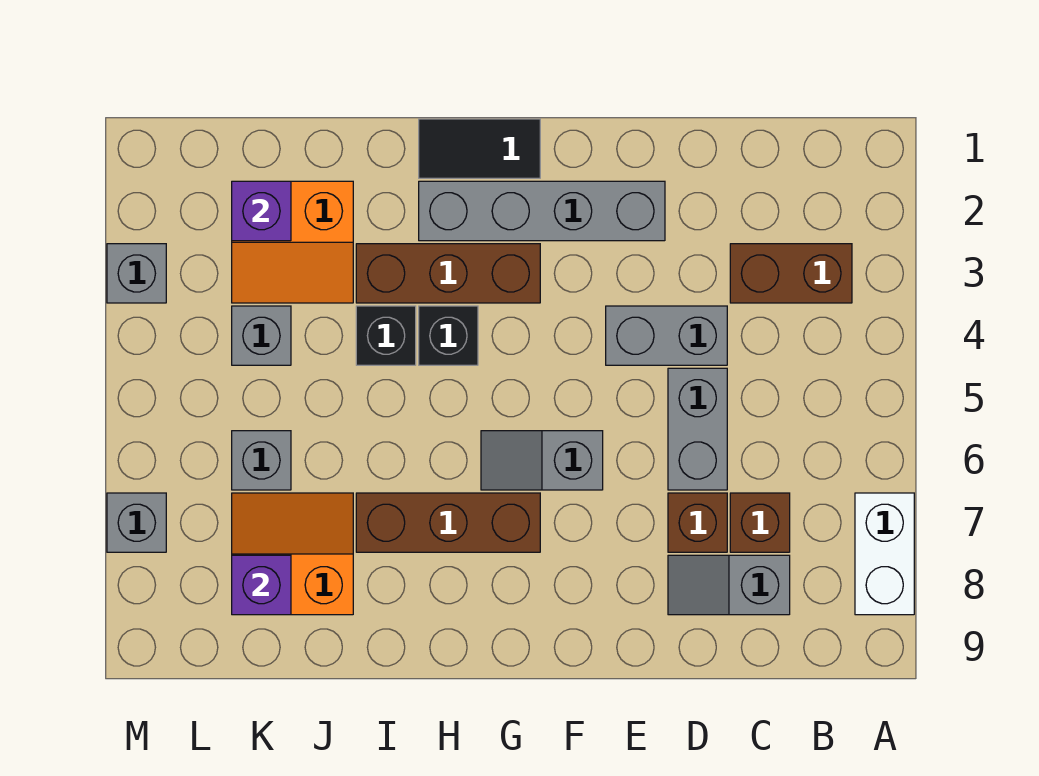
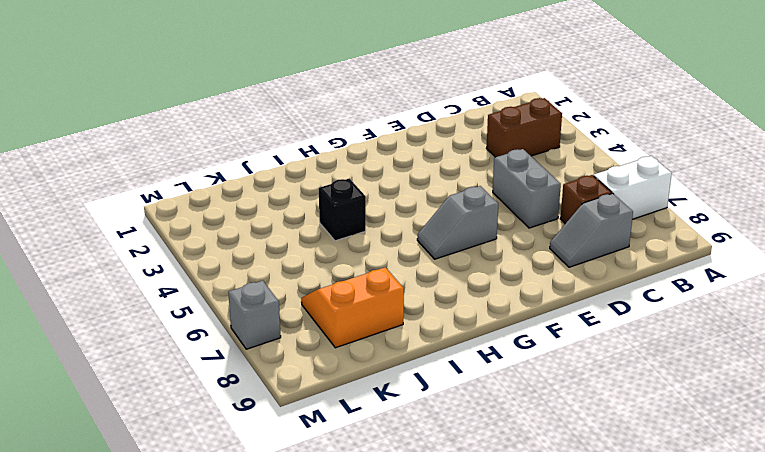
white 1x2 brick [594,156,672,219] -> white 1x2 brick turned to [855,493,914,615]
none -> grey 1x2 brick [606,306,727,365]
none -> brown 1x1 brick [668,493,727,552]
none -> grey 1x4 brick [419,181,665,241]

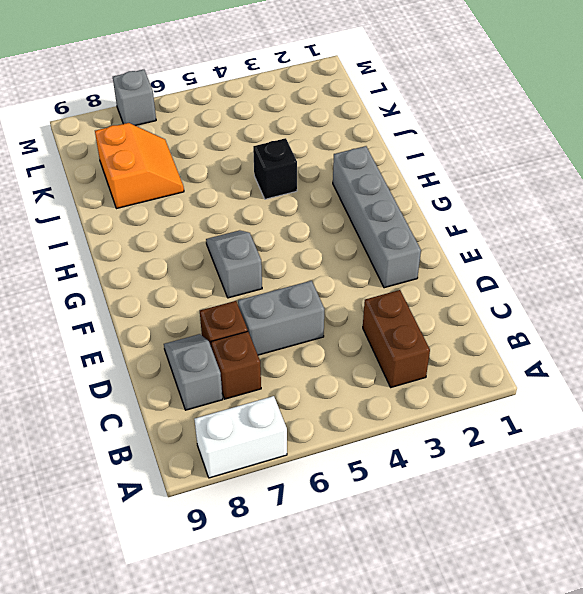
none -> grey 1x2 brick [606,306,727,365]
none -> black 1x2 tile [419,119,540,178]
none -> brown 1x3 brick [356,244,540,303]

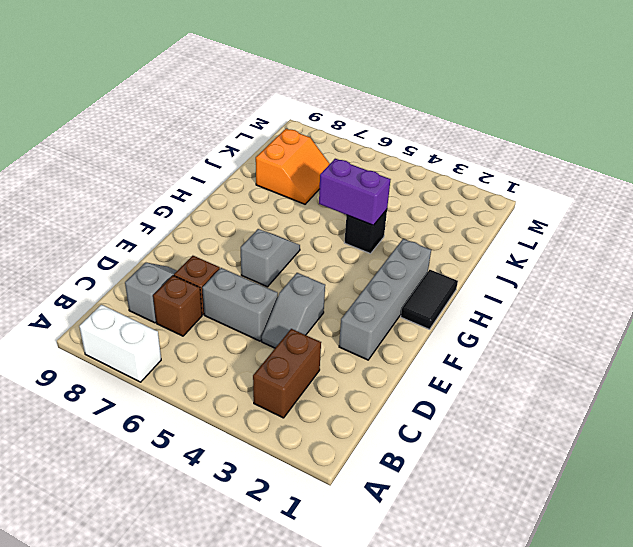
grey 1x2 slope [262,273,325,348] -> grey 1x2 brick [606,306,727,365]
purple 1x2 brick [319,159,391,225] -> none
none -> brown 1x3 brick [356,244,540,303]
none -> brown 1x3 brick [356,493,540,552]
none -> black 1x1 brick [419,306,478,365]

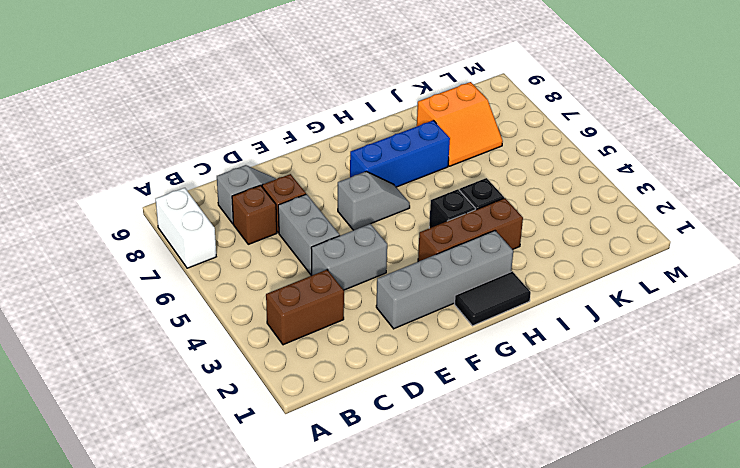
blue 1x3 brick [350,120,450,187] -> brown 1x3 brick [356,493,540,552]
none -> orange 2x2 slope [232,181,353,303]
none -> grey 1x1 brick [232,306,291,365]
none -> grey 1x1 brick [232,431,291,490]

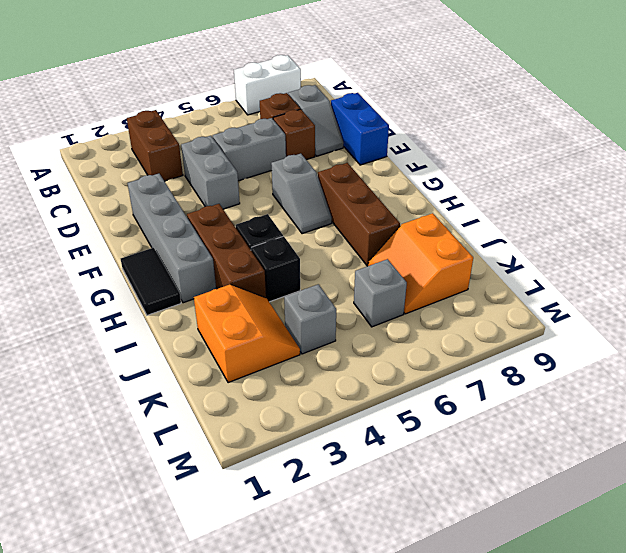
blue 1x2 brick [331,93,389,165] -> none
none -> grey 1x1 brick [107,244,166,303]
none -> grey 1x1 brick [107,493,166,552]
none -> purple 1x1 brick [232,181,291,241]

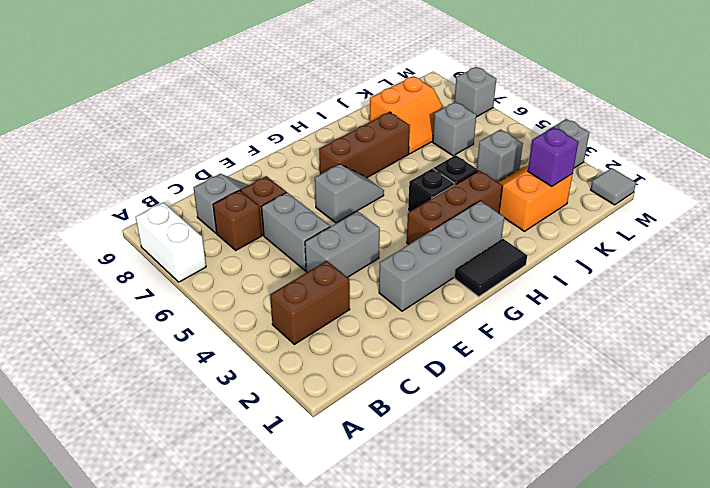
grey 1x1 tile [590,168,636,205] -> none
none -> purple 1x1 brick [232,555,291,615]

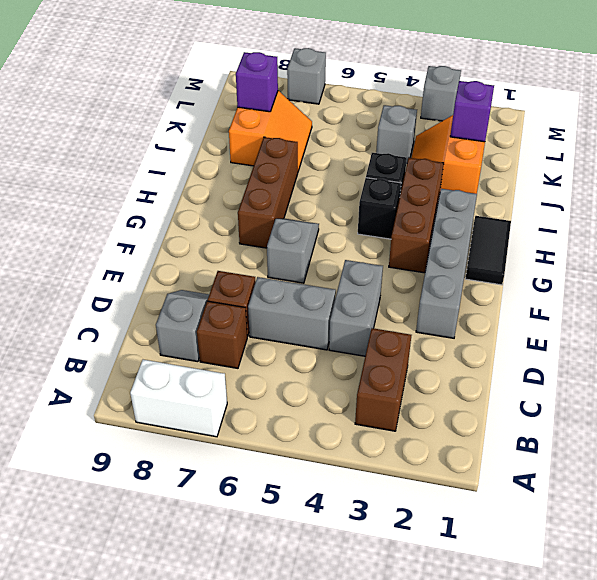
none -> grey 1x1 brick [232,431,291,490]

